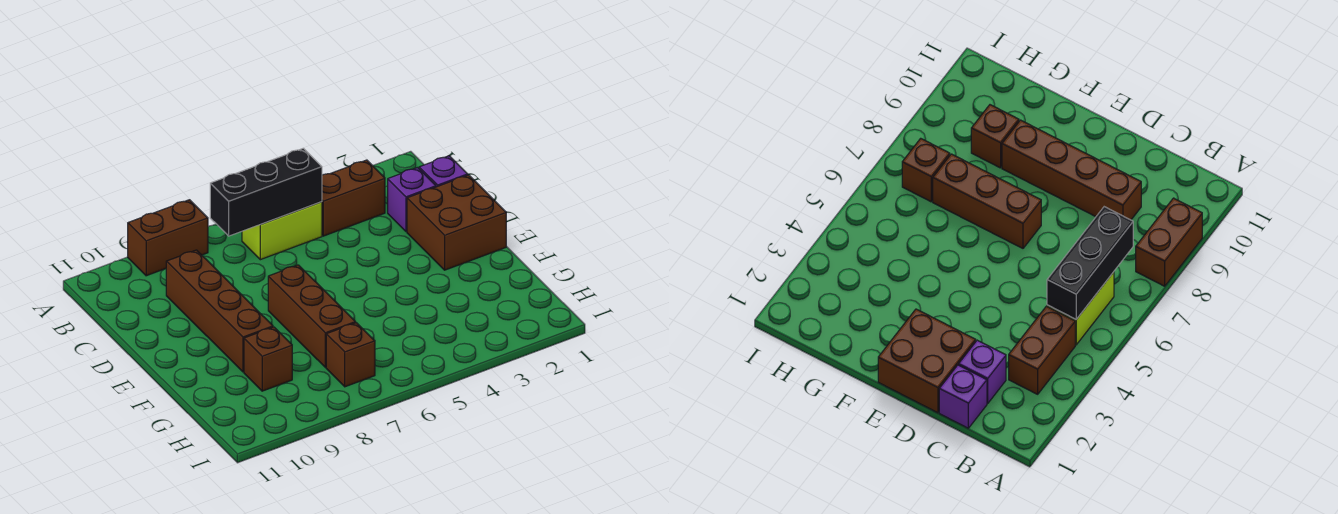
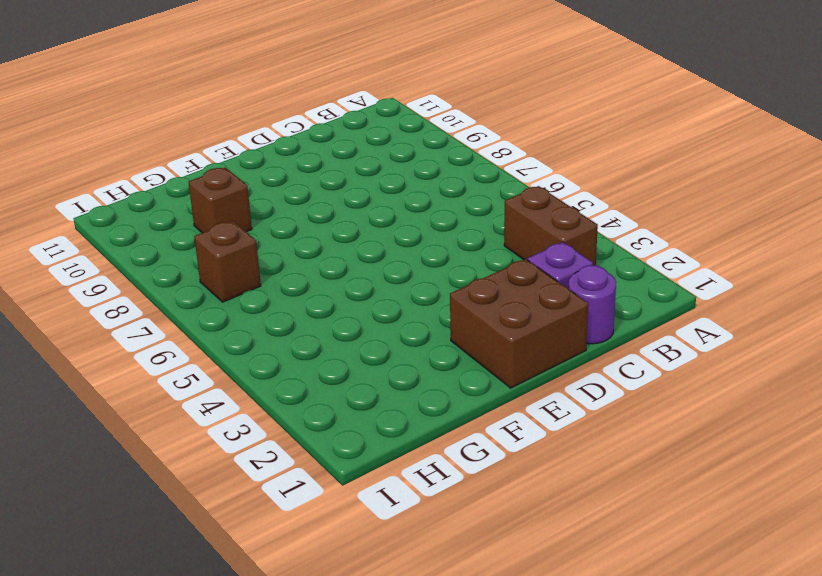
purple 1x1 round brick [569,265,616,344] -> purple 1x1 brick [419,156,468,187]
none -> brown 1x2 brick [128,200,208,276]
none -> lime 1x2 brick [242,202,322,260]

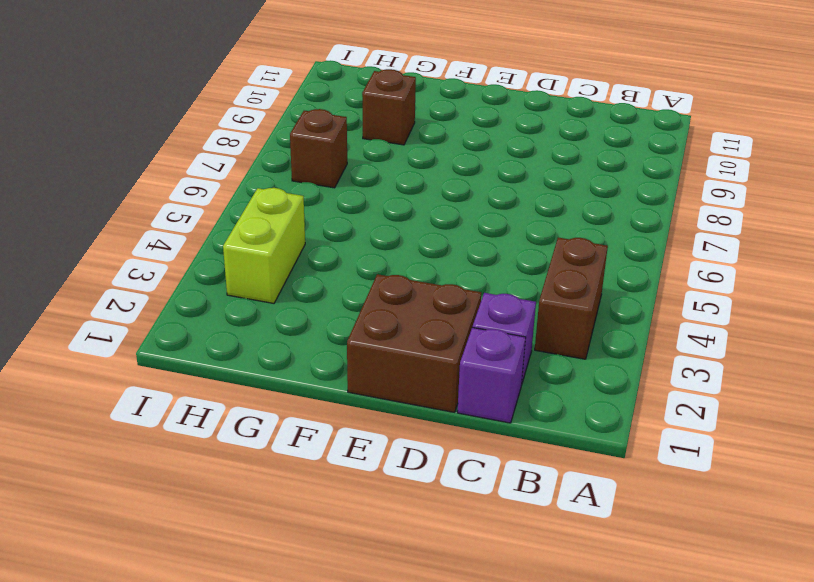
lime 1x2 brick [223,188,305,303] -> lime 1x2 brick moved to [242,202,322,260]
none -> brown 1x2 brick [128,200,208,276]
none -> brown 1x4 brick [166,250,273,372]

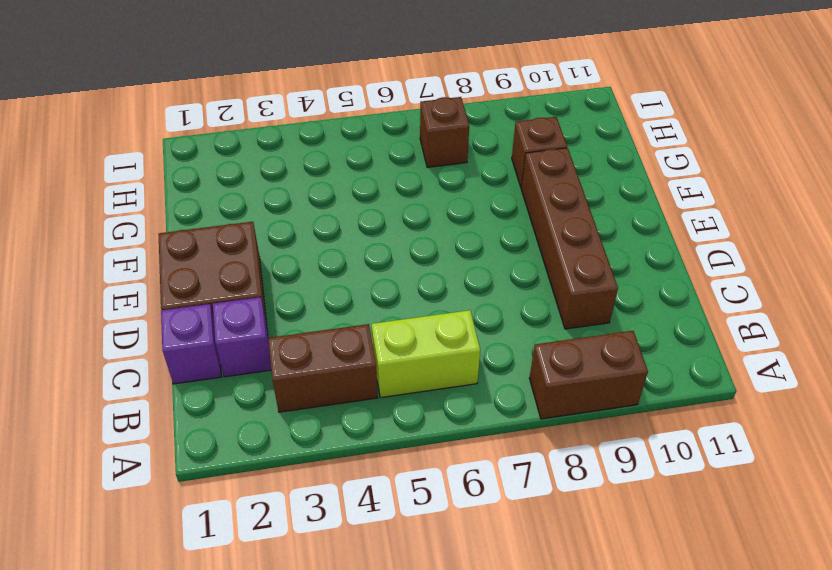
none -> brown 1x3 brick [268,265,356,368]
none -> black 1x3 brick [210,148,322,236]

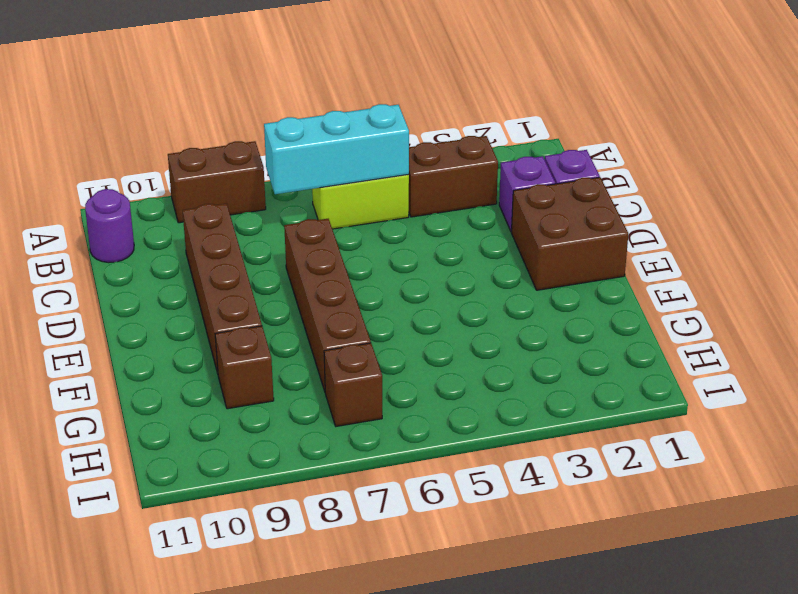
cyan 1x3 brick [264,104,409,194] -> black 1x3 brick [210,148,322,236]
purple 1x1 round brick [85,189,134,263] -> none
brown 1x4 brick [284,219,371,391] -> brown 1x3 brick [268,265,356,368]

